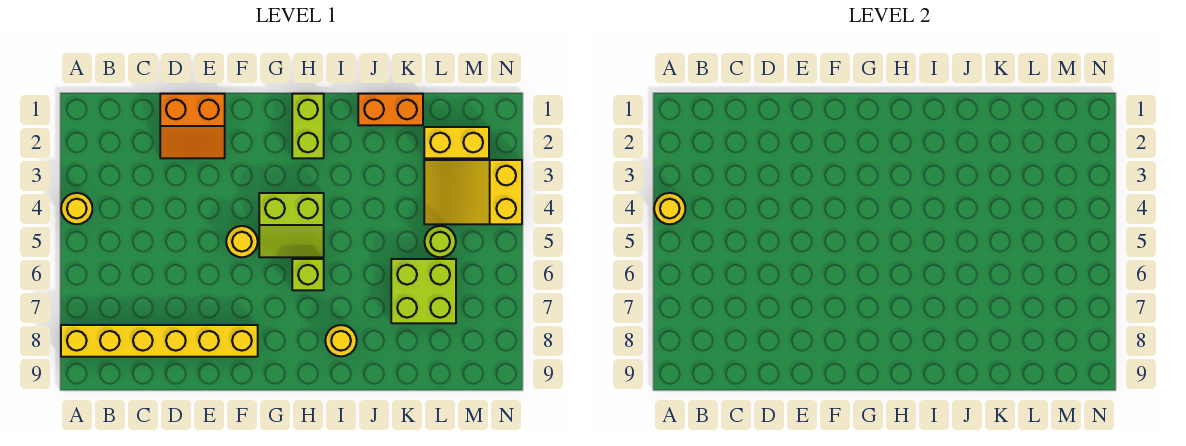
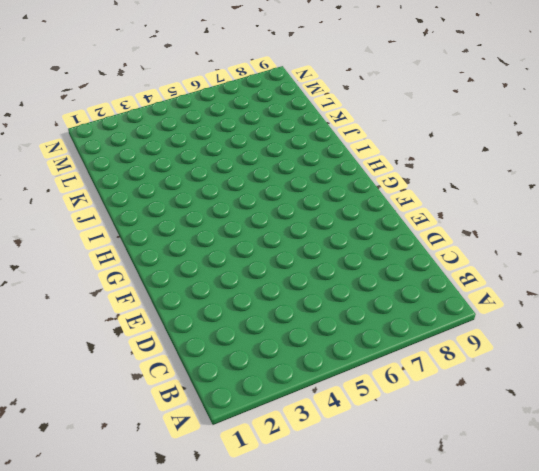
none -> yellow 1x1 round brick [61,193,92,224]
none -> yellow 1x6 brick [61,325,258,357]
none -> orange 2x2 slope [160,94,225,158]

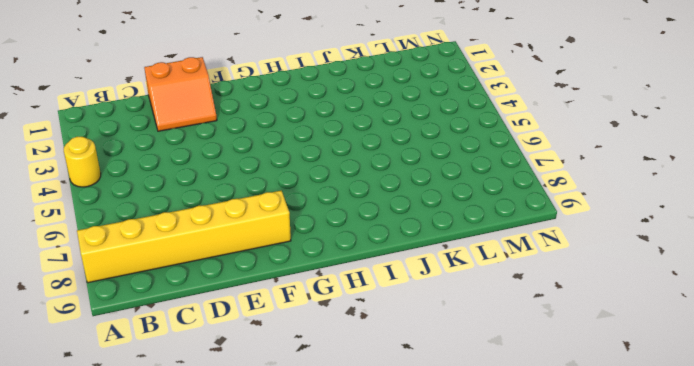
none -> yellow 1x1 round brick [226,226,258,257]
none -> lime 2x2 slope [259,193,324,257]
none -> lime 1x2 brick [292,94,324,158]

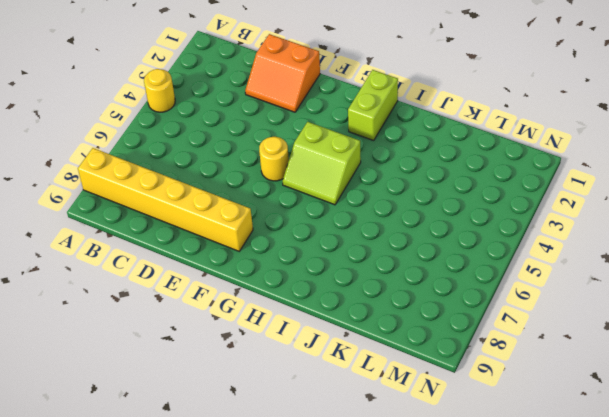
none -> lime 1x1 brick [292,259,324,290]
none -> yellow 1x1 round brick [325,325,357,356]
none -> orange 1x2 brick [358,94,423,125]

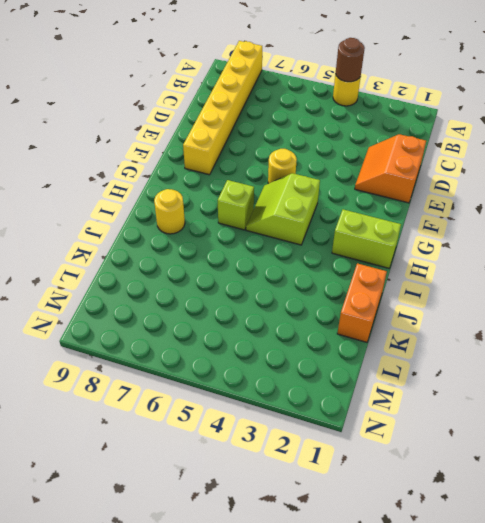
brown 1x1 round brick [336,38,365,82] -> yellow 1x1 round brick [654,193,685,224]
none -> lime 2x2 brick [391,259,456,323]
none -> yellow 1x2 brick [424,127,489,158]
none -> yellow 2x3 slope [424,160,522,224]

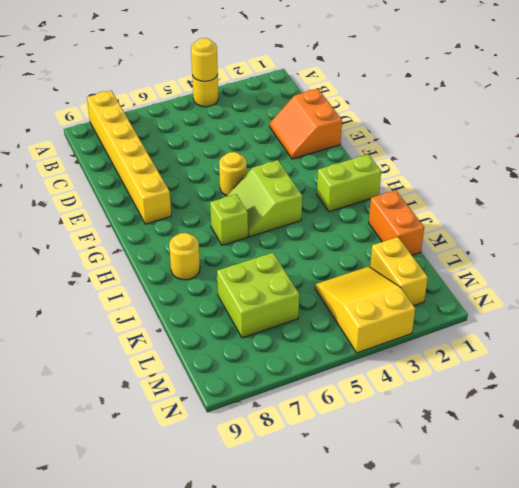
none -> lime 1x1 round brick [424,226,456,257]

